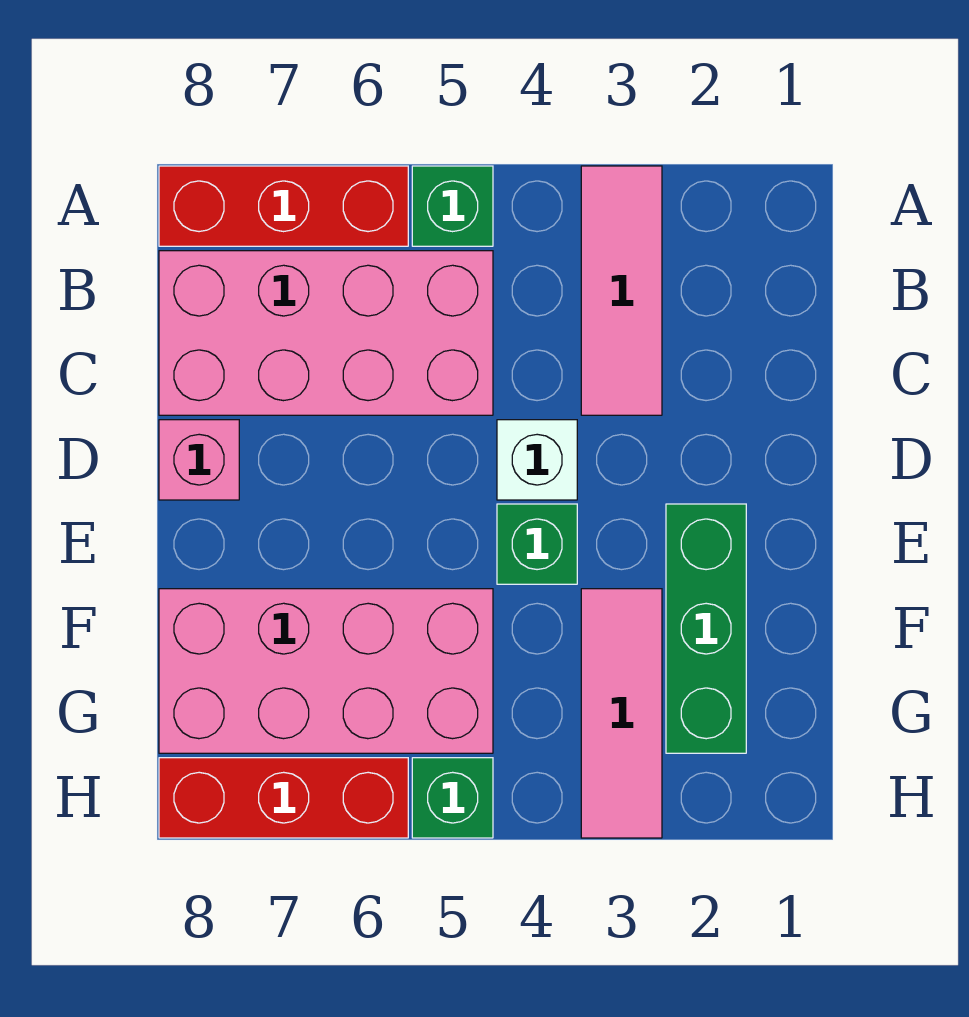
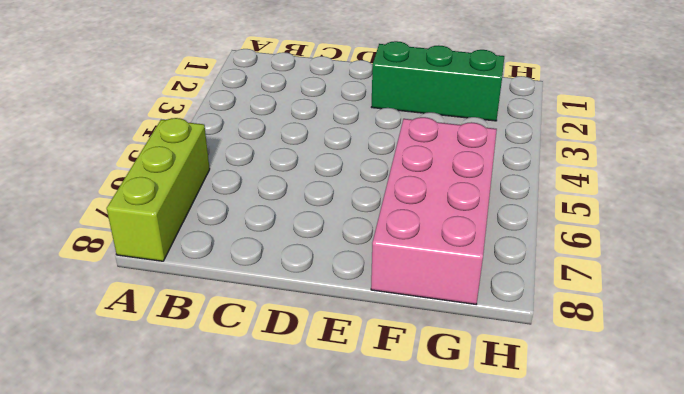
lime 1x3 brick [107,118,210,261] -> red 1x3 brick [159,166,408,246]
none -> pink 1x3 tile [581,166,662,415]
none -> green 1x1 brick [412,166,493,246]
none -> pink 2x4 brick [159,251,493,415]

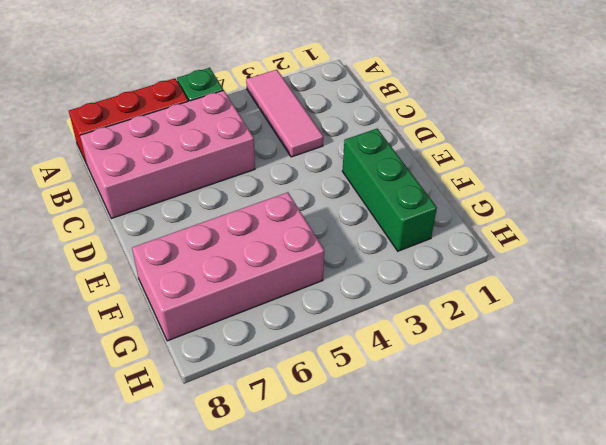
none -> white 1x1 brick [497,420,577,500]
none -> pink 1x1 brick [159,420,239,500]
none -> green 1x1 brick [497,504,577,584]

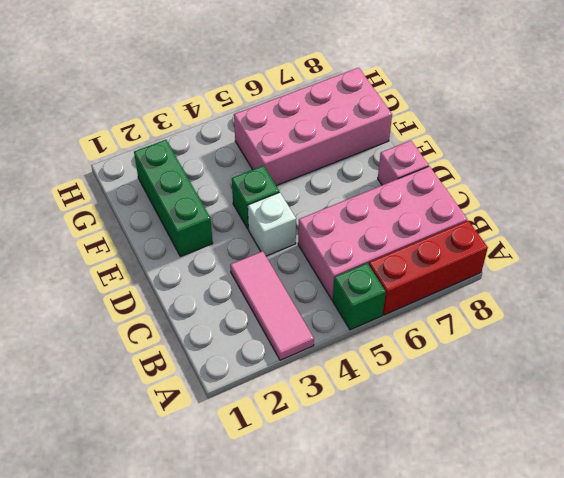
none -> pink 1x3 tile [581,589,662,838]
none -> green 1x1 brick [412,758,493,838]
none -> red 1x3 brick [159,758,408,838]

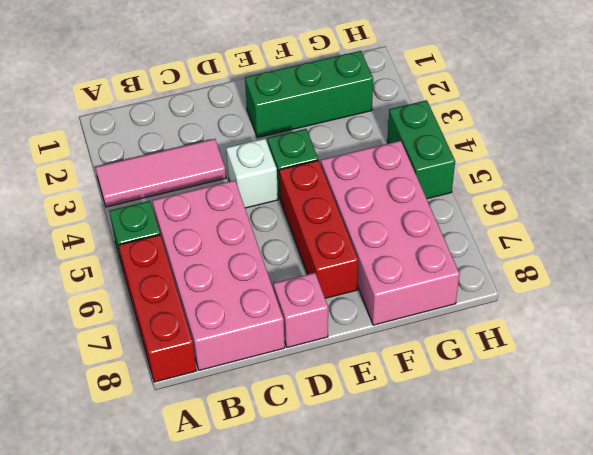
red 1x3 brick [279,160,358,298] -> red 1x3 brick moved to [159,758,408,838]
green 1x2 brick [387,100,455,199] -> green 1x1 brick [412,758,493,838]
none -> pink 1x3 tile [581,589,662,838]

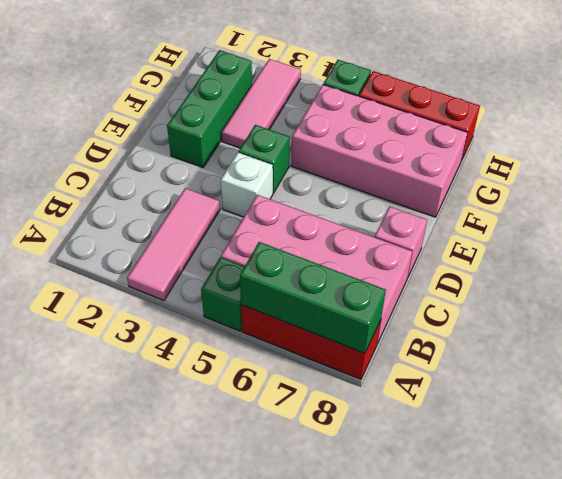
green 1x3 brick [240,242,386,353] -> none

